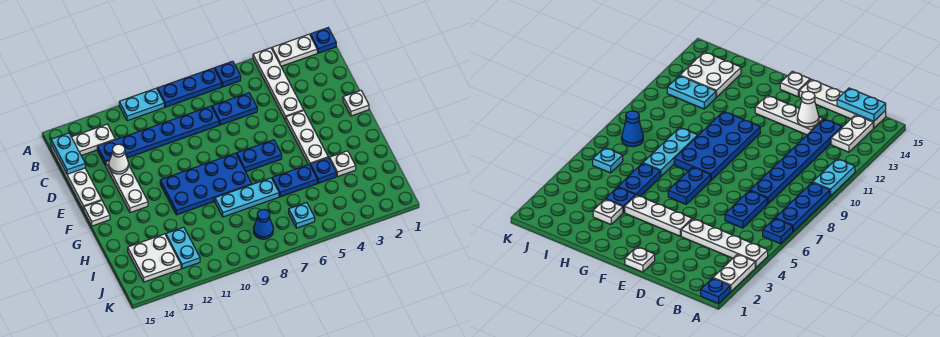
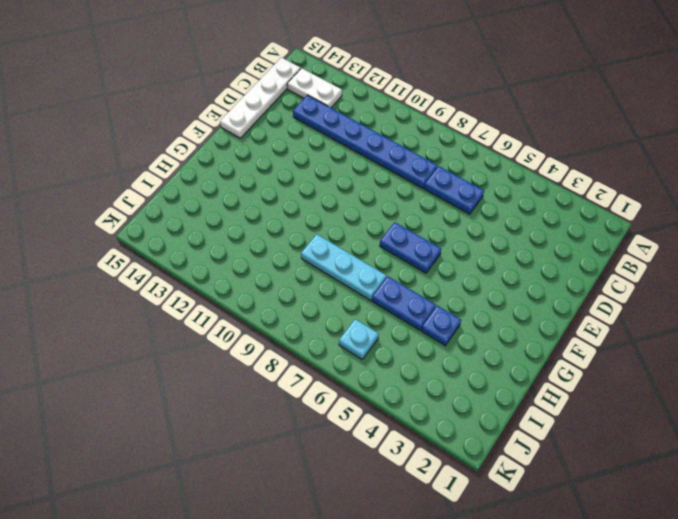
none -> blue 1x1 plate [310,28,336,53]
none -> white 1x2 plate [272,34,317,66]
none -> white 1x4 plate [253,48,304,120]

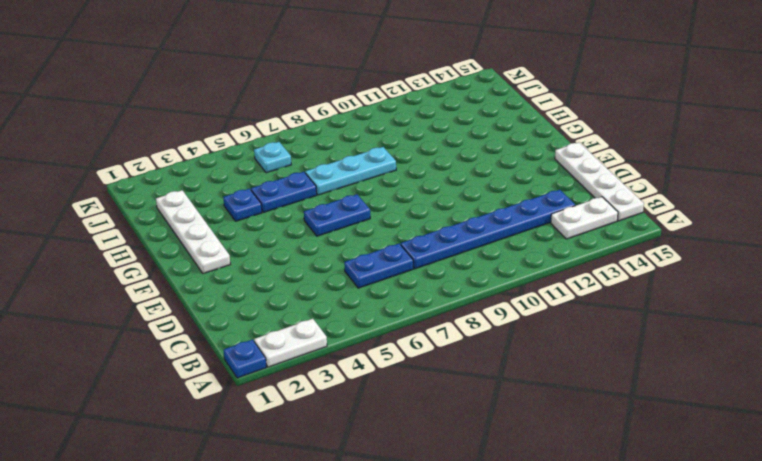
white 1x4 plate [156,190,230,274] -> white 1x4 plate moved to [253,48,304,120]
none -> blue 1x1 plate [215,61,241,87]
none -> blue 1x3 plate [157,68,222,107]
none -> cyan 1x2 plate [119,88,164,121]

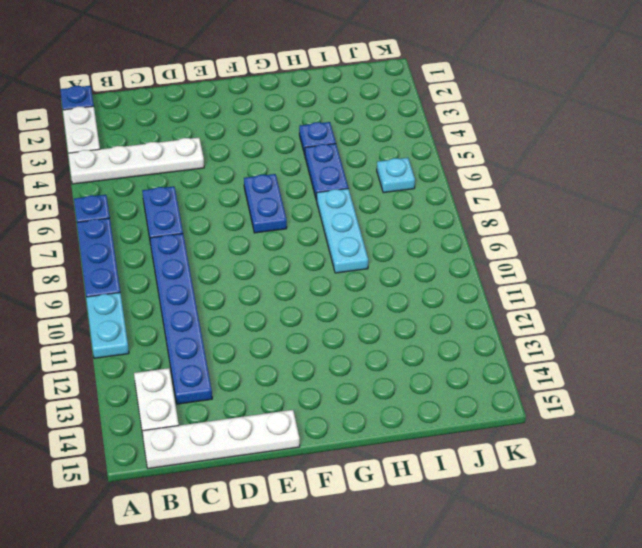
none -> white 1x3 plate [105,161,148,213]
none -> white 1x1 plate [343,90,369,116]
none -> white 1x3 plate [285,111,328,165]

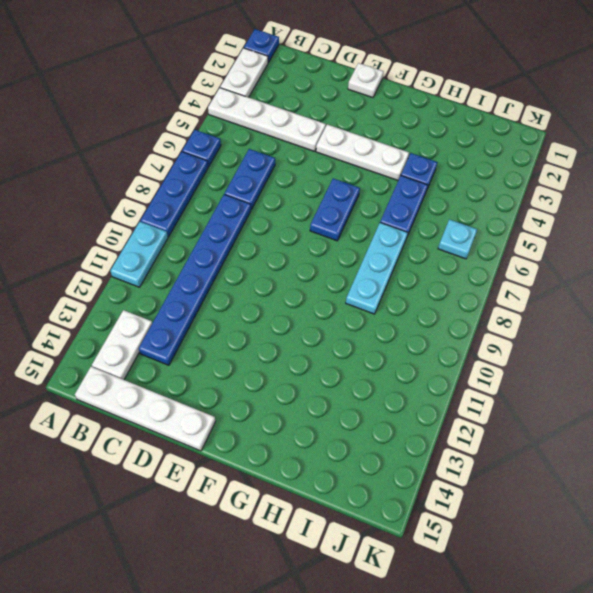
none -> white 1x3 plate [105,161,148,213]
none -> blue 2x4 plate [160,153,252,215]
none -> white 1x1 plate [84,201,110,226]

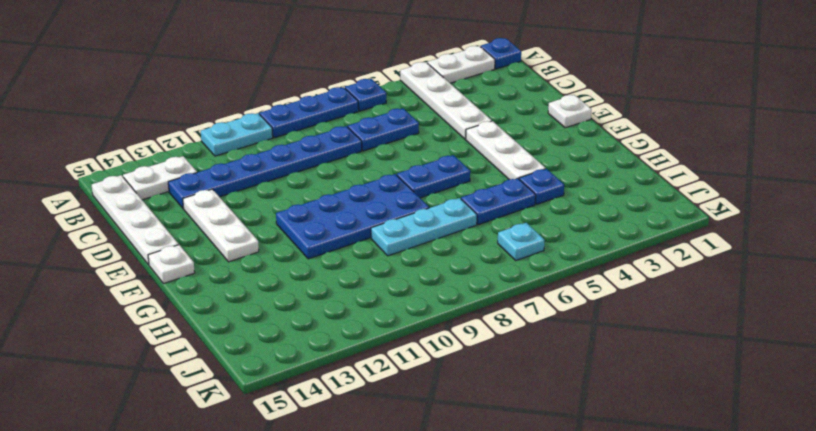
none -> white 1x1 plate [330,151,356,177]
none -> cyan 1x2 plate [166,227,200,269]
none -> white 2x2 plate [128,234,181,282]

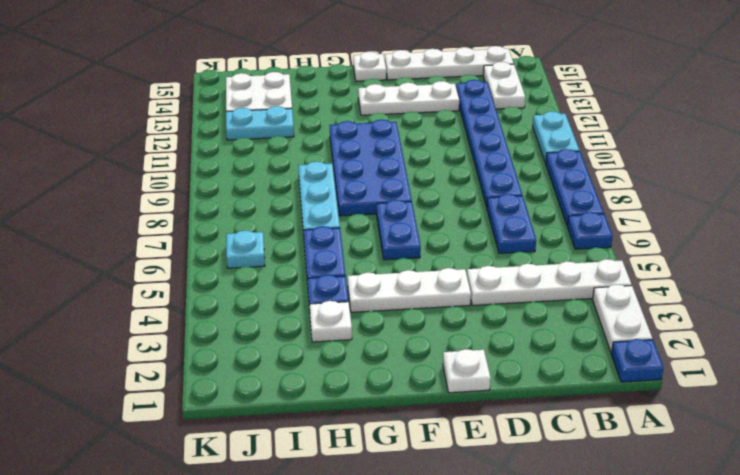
none -> blue 1x1 cone [254,210,273,239]
none -> cyan 1x2 plate [51,133,85,174]
none -> white 1x1 cone [109,144,129,174]

